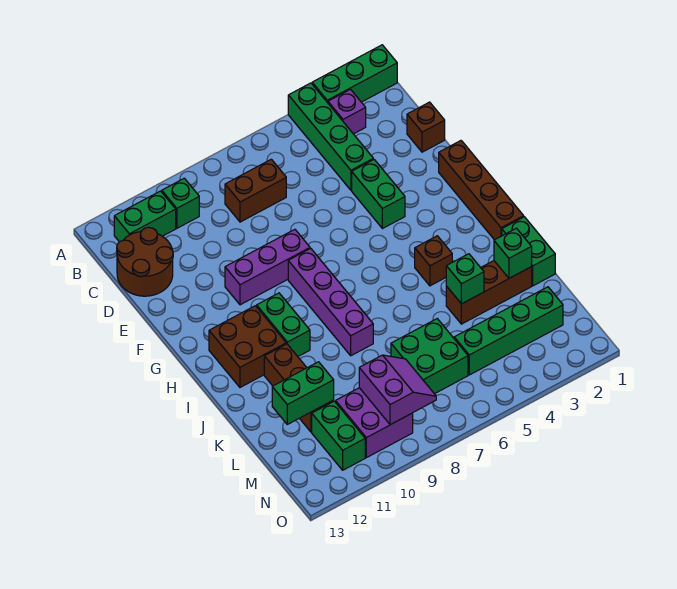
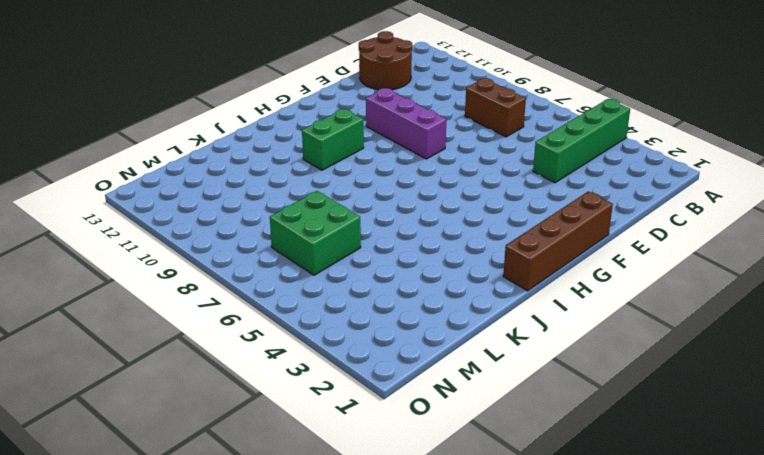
none -> green 1x3 brick [312,45,397,103]
none -> purple 1x1 brick [328,89,366,134]
none -> green 1x1 brick [162,178,199,228]

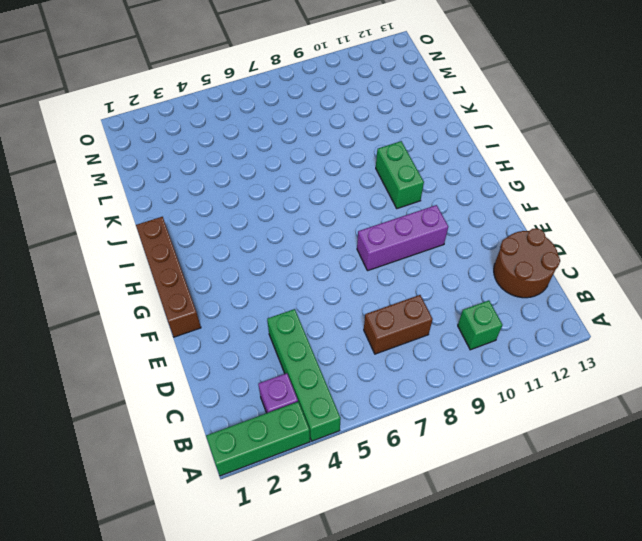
none -> green 1x2 brick [114,191,176,242]
none -> brown 1x1 brick [407,102,445,152]
none -> green 1x2 brick [352,159,405,229]

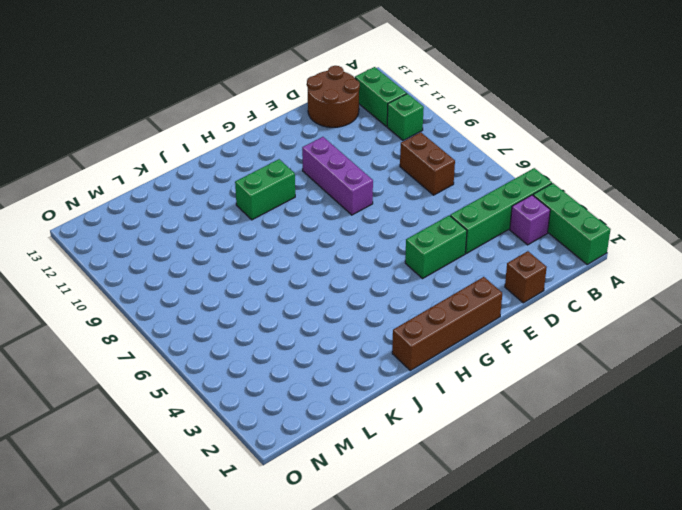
none -> purple 1x4 brick [288,248,373,356]
none -> brown 2x2 brick [209,306,286,387]
none -> brown 1x1 brick [415,236,452,286]

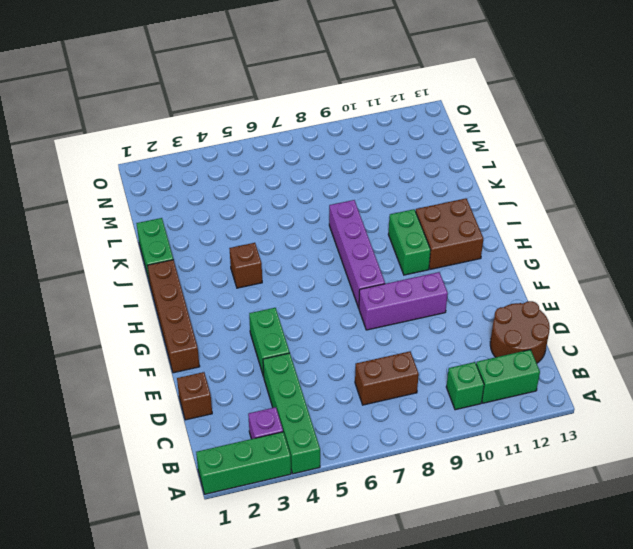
none -> brown 1x3 brick [264,344,334,432]
none -> brown 1x3 brick [446,261,532,324]
none -> green 2x2 brick [391,319,468,394]

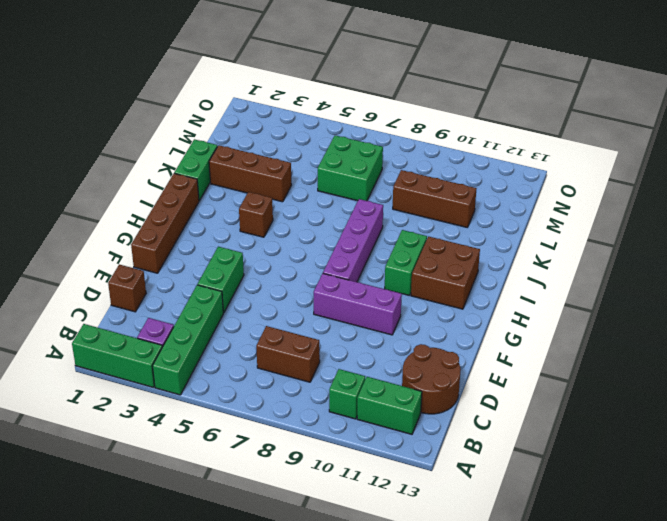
brown 1x3 brick [393,170,477,227] -> brown 1x3 brick turned to [264,344,334,432]
none -> green 1x4 brick [454,287,563,375]
none -> purple 2x2 brick [336,388,413,458]
none -> green 1x2 brick [312,401,365,470]

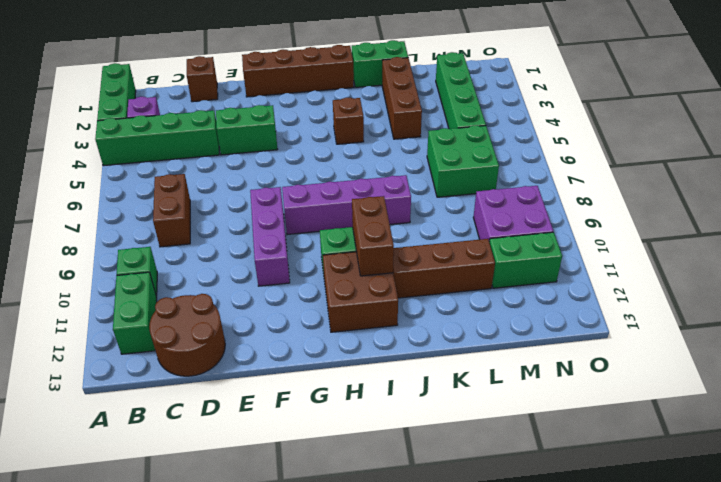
brown 1x2 brick [352,196,394,276] -> none
none -> green 1x1 brick [494,228,532,278]
none -> green 1x1 brick [446,254,484,304]
none -> green 1x2 brick [272,362,334,424]

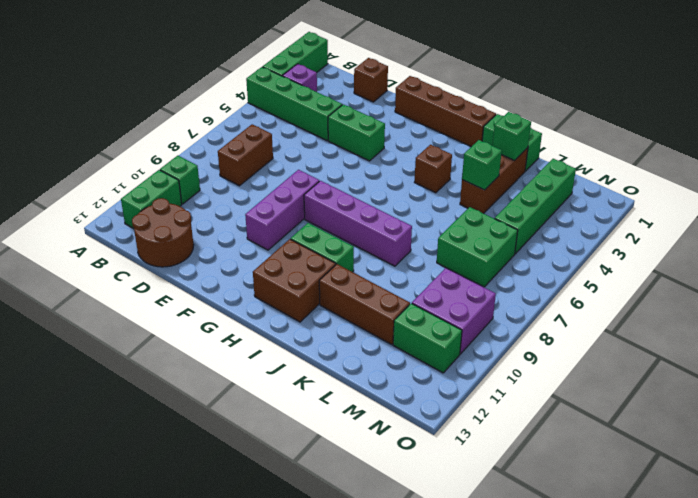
none -> green 1x2 brick [272,362,334,424]
none -> purple 2x2 slope [359,355,436,425]

